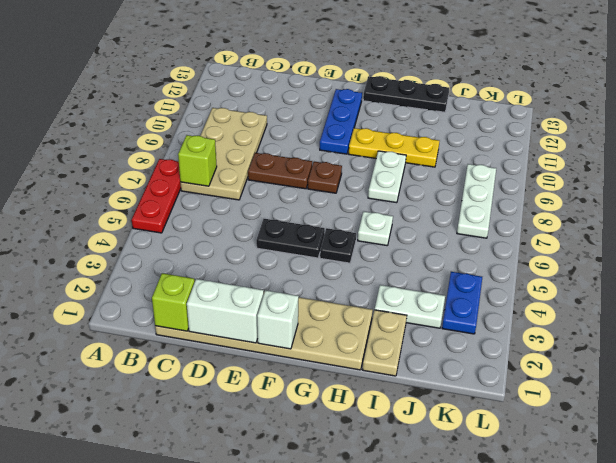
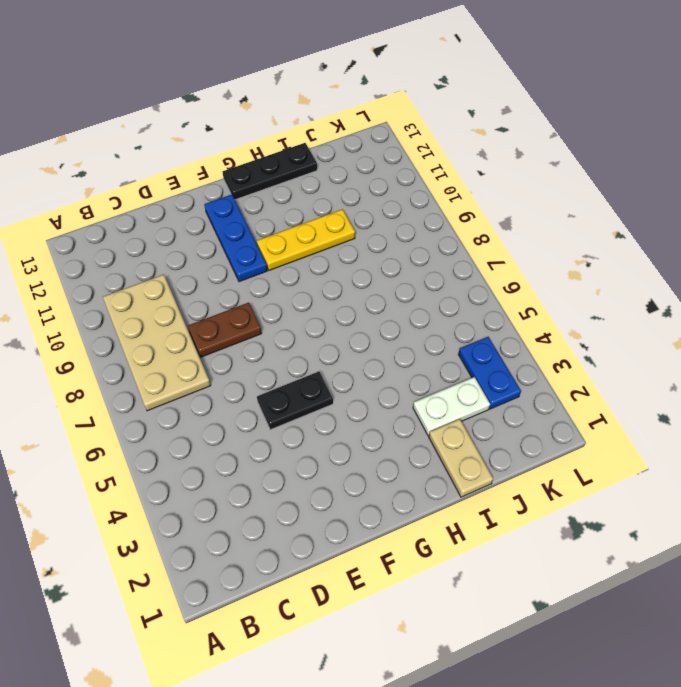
none -> red 1x3 plate [132,159,181,233]
none -> tan 2x6 plate [155,280,373,370]
none -> brown 1x1 plate [308,162,342,193]

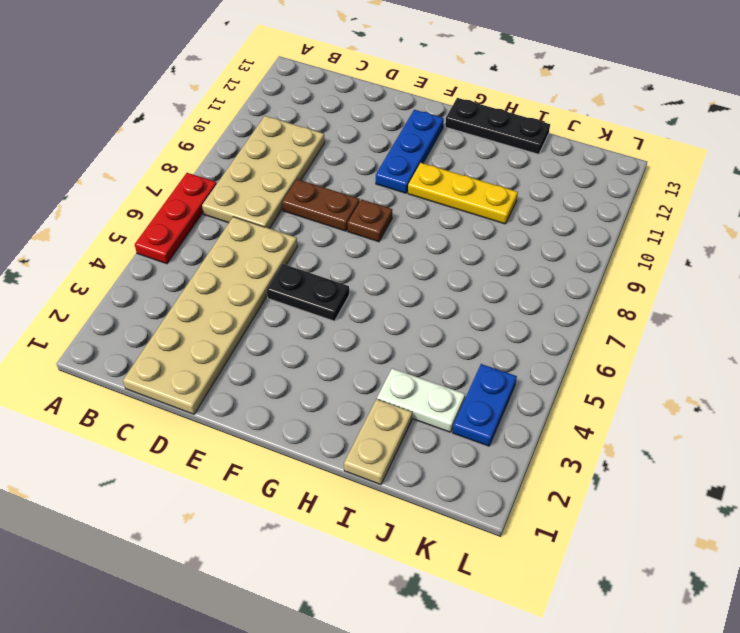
tan 2x6 plate [123,217,297,414] -> tan 2x6 plate turned to [155,280,373,370]
none -> black 1x1 plate [320,228,356,263]
none -> white 1x1 plate [358,211,393,245]
none -> white 1x2 plate [368,151,406,203]

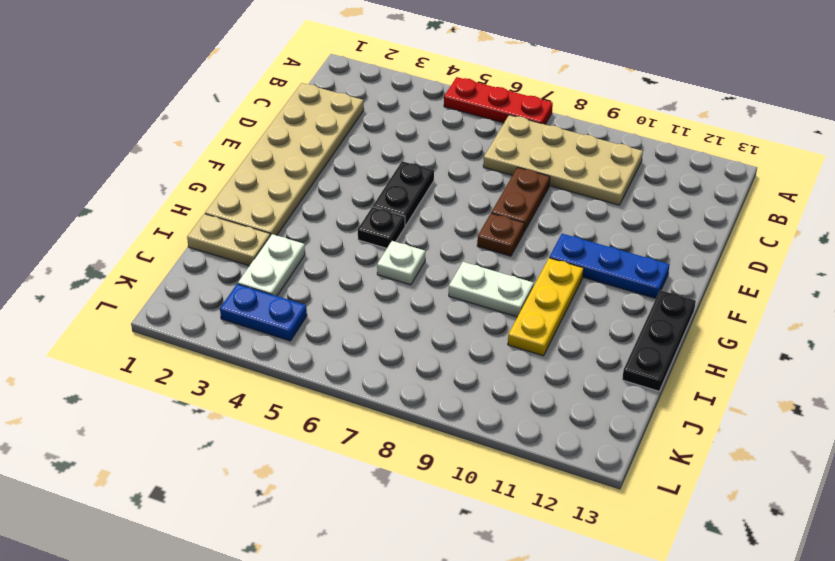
none -> white 1x3 plate [457,164,496,238]
none -> lime 1x1 brick [178,135,217,186]
none -> lime 1x1 brick [152,273,195,331]

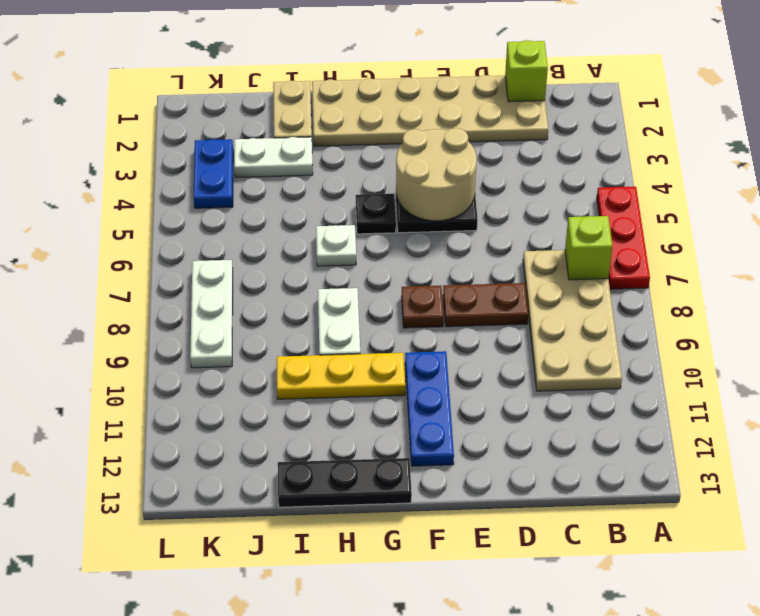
tan 2x2 round brick [396,128,477,221] -> none
none -> white 1x2 brick [187,279,264,343]
none -> white 1x1 brick [257,290,299,349]

